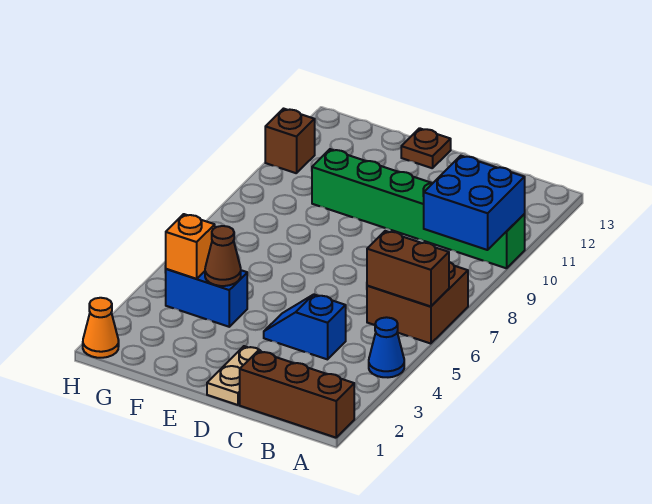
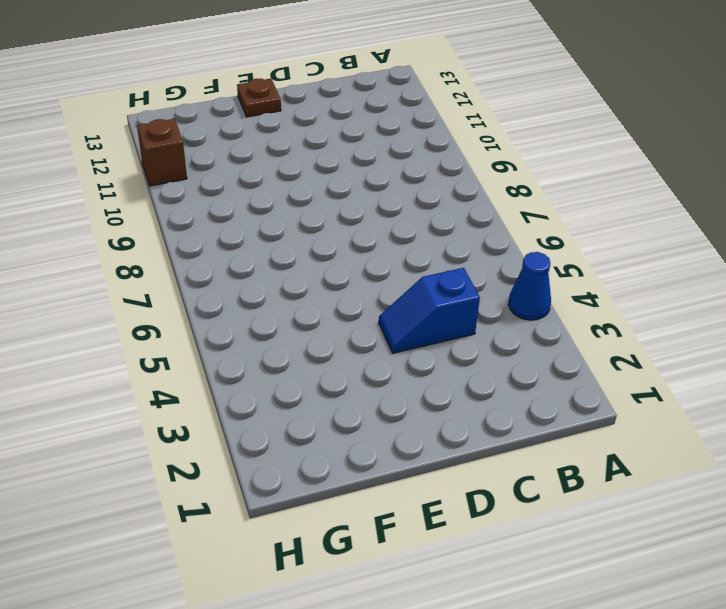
none -> brown 1x3 brick [240,351,354,438]
none -> brown 2x2 brick [367,262,468,344]
none -> green 1x6 brick [312,149,525,268]

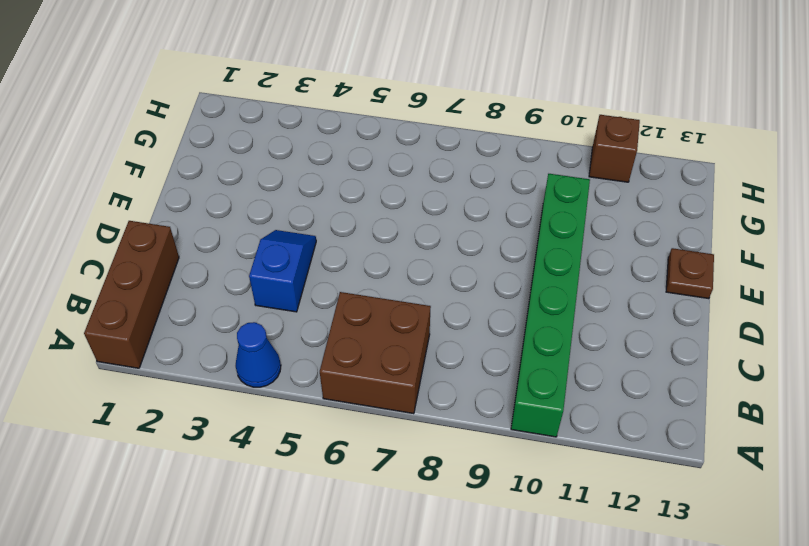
none -> tan 1x2 plate [207,346,261,405]
none -> blue 1x2 brick [166,269,247,327]
none -> orange 1x1 cone [83,298,119,358]

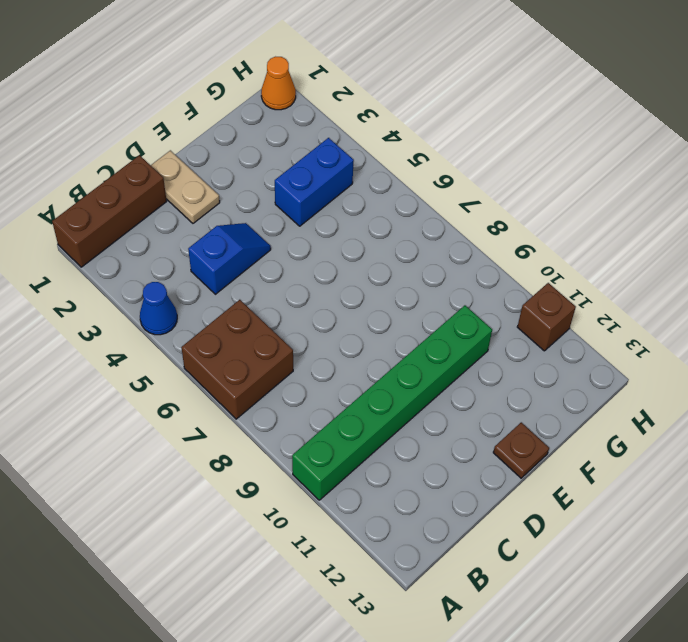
none -> brown 1x2 brick [367,231,449,306]
none -> blue 2x2 brick [424,156,525,250]
none -> brown 1x1 cone [205,226,241,286]

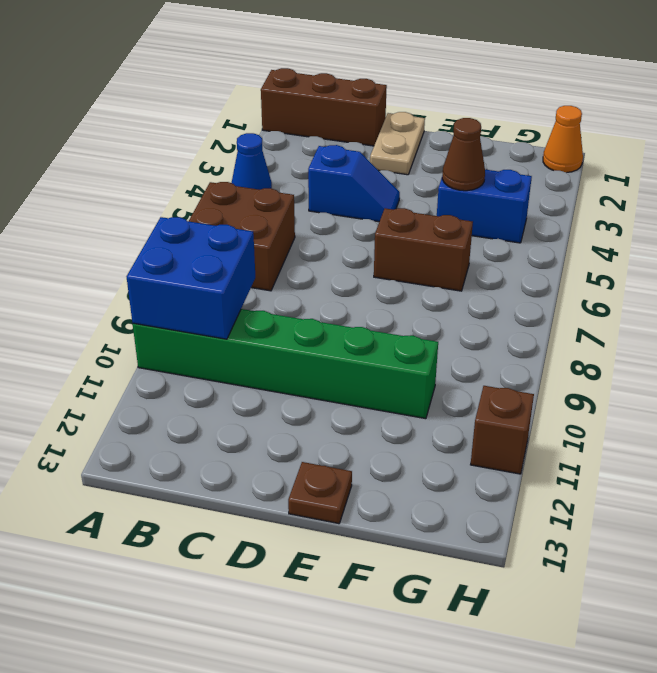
brown 1x2 brick [374,208,473,291] -> brown 1x2 brick moved to [367,231,449,306]
none -> orange 1x1 brick [166,214,215,279]

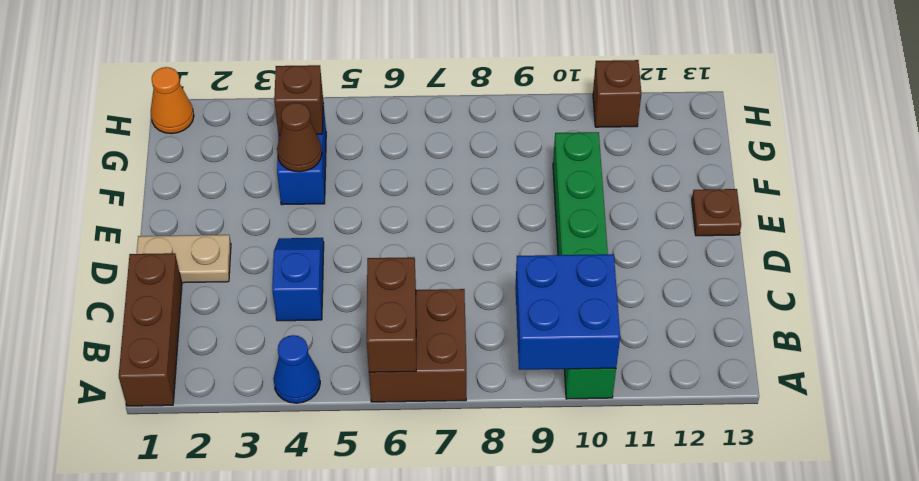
brown 1x1 brick [274,65,323,135] -> orange 1x1 brick [166,214,215,279]

